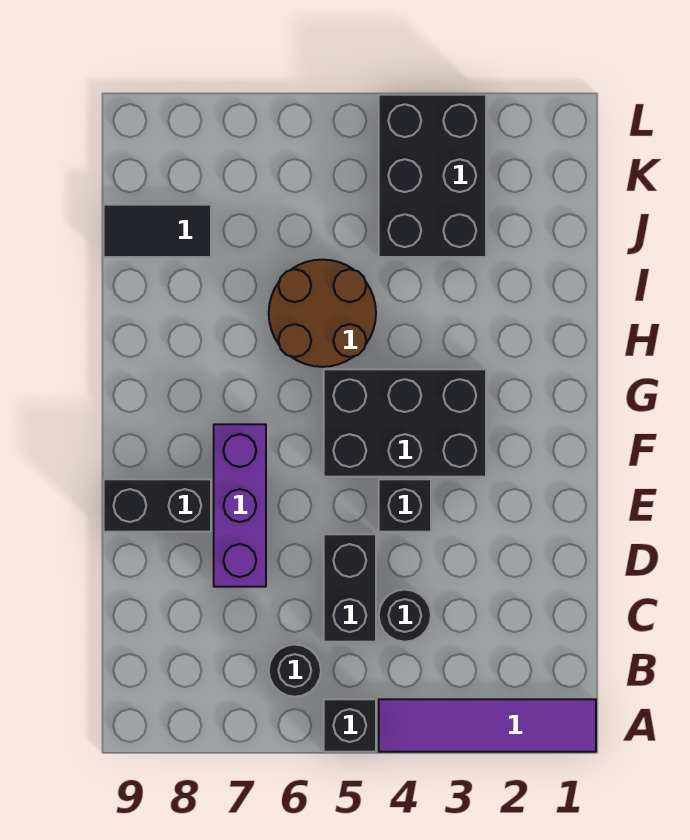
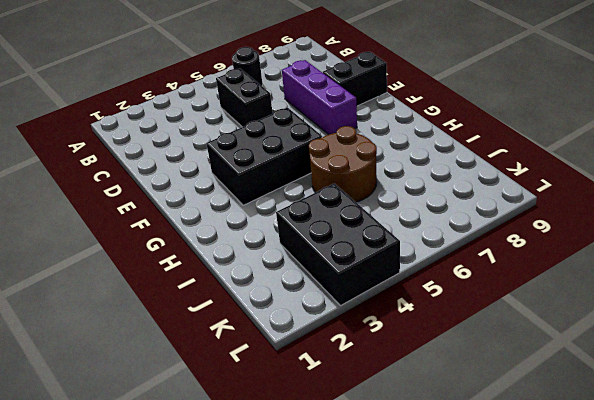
none -> purple 1x4 tile [379,699,596,752]
none -> black 1x1 brick [324,699,376,752]
none -> black 1x1 round brick [379,589,431,642]

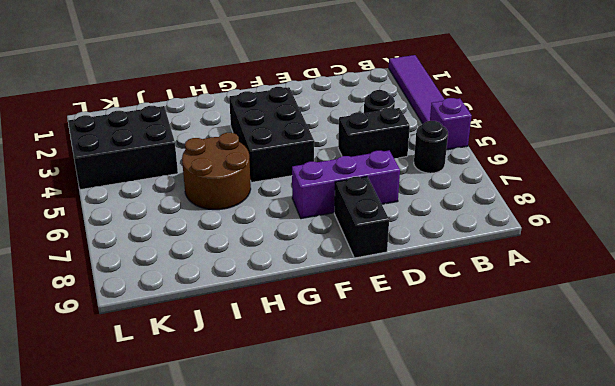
purple 1x1 brick [430,98,472,150] -> black 1x1 brick [324,699,376,752]
none -> black 1x1 brick [379,479,431,532]
none -> black 1x2 tile [104,205,211,257]

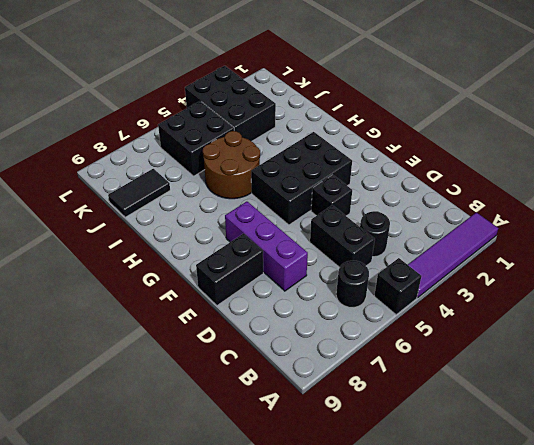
black 2x2 brick [158,101,234,176] -> none

